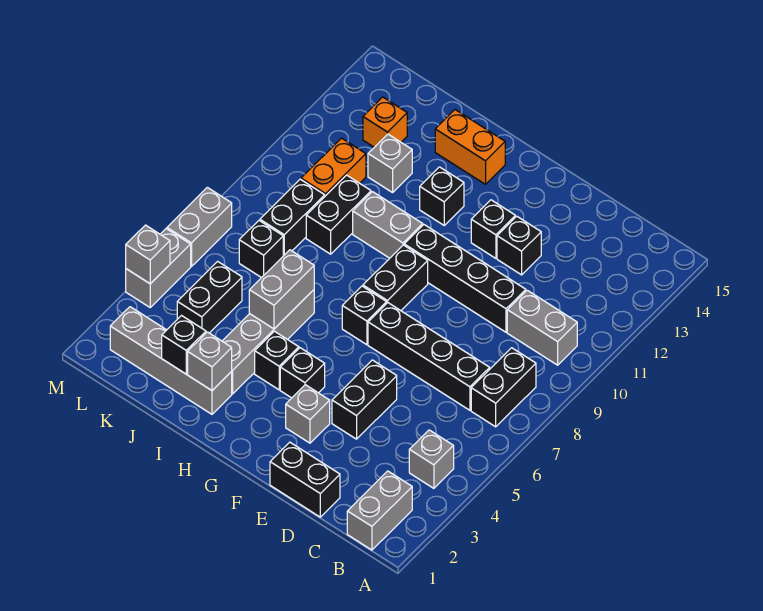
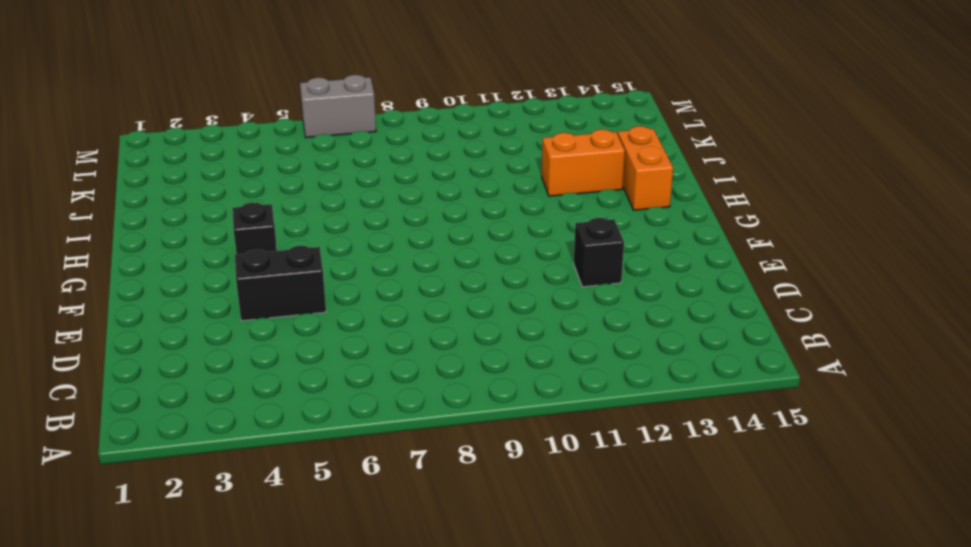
orange 1x2 brick [542,129,625,196] -> orange 1x2 brick moved to [301,138,366,196]
none -> grey 1x2 brick [347,471,412,550]
none -> grey 1x1 brick [409,430,454,488]
none -> black 1x2 brick [471,348,536,427]
none -> grey 1x2 brick [507,290,577,365]

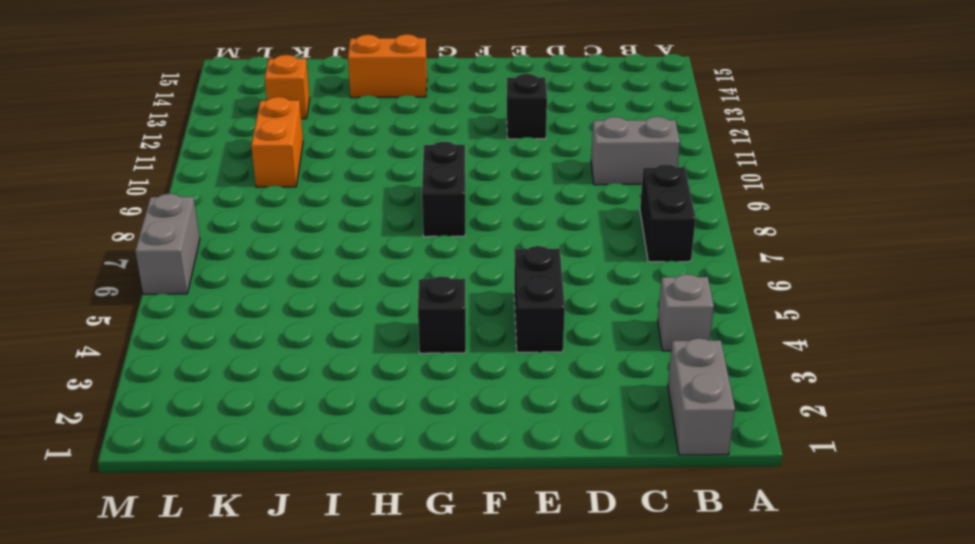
none -> black 1x4 brick [368,303,490,410]
none -> black 1x2 brick [270,442,340,517]
none -> black 1x4 brick [404,225,526,332]
none -> grey 1x1 brick [286,385,330,443]

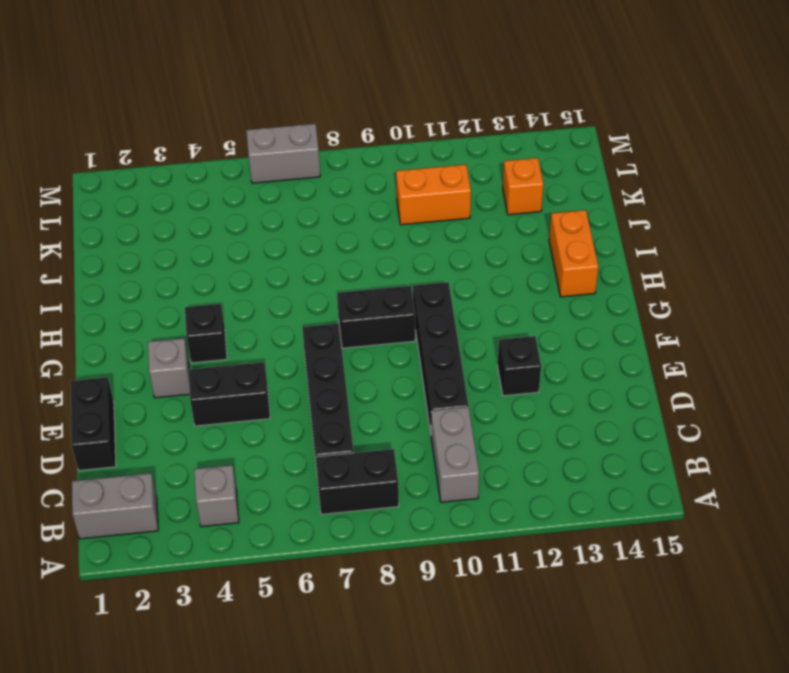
none -> black 1x1 brick [471,200,515,258]
none -> black 1x1 brick [342,286,387,345]
none -> black 1x1 brick [255,331,299,390]
none -> grey 1x2 brick [353,192,423,258]

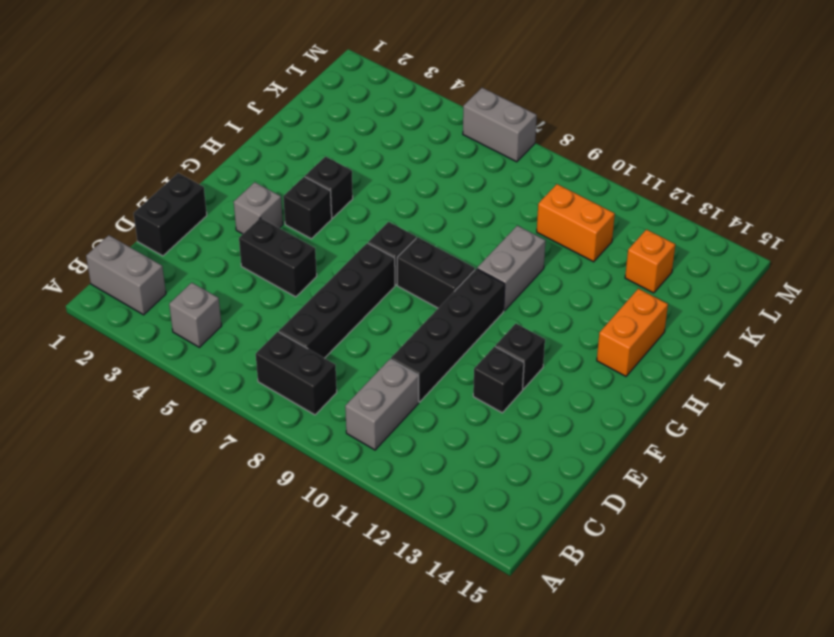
none -> black 1x1 brick [420,167,464,225]
none -> grey 1x4 brick [110,307,232,414]
none -> grey 1x4 brick [222,290,314,394]
none -> black 1x2 brick [306,175,371,254]

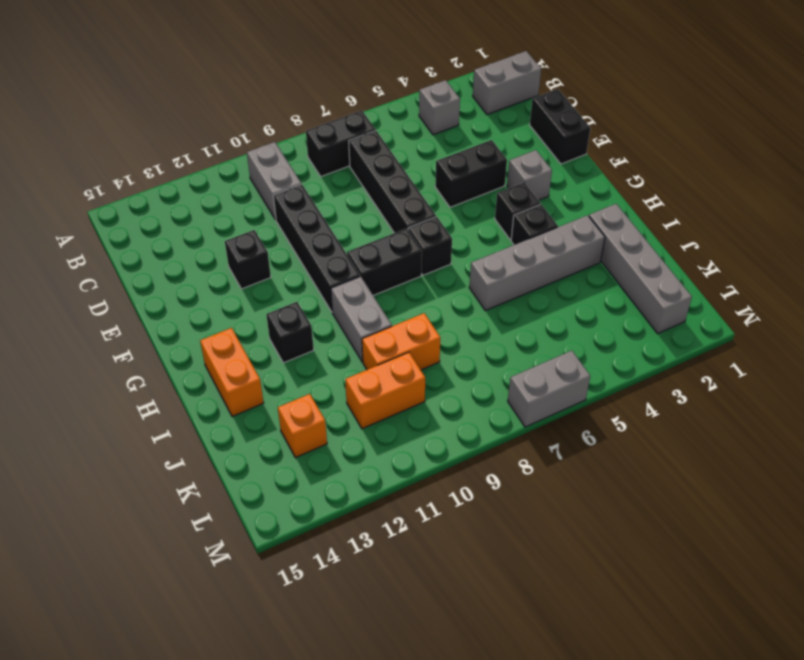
orange 1x2 brick [362,313,440,370] -> black 1x2 brick [306,175,371,254]
none -> black 1x1 brick [471,200,515,258]
none -> grey 1x1 brick [368,134,412,193]
none -> black 1x2 brick [177,261,242,333]
none -> black 1x1 brick [239,221,283,278]

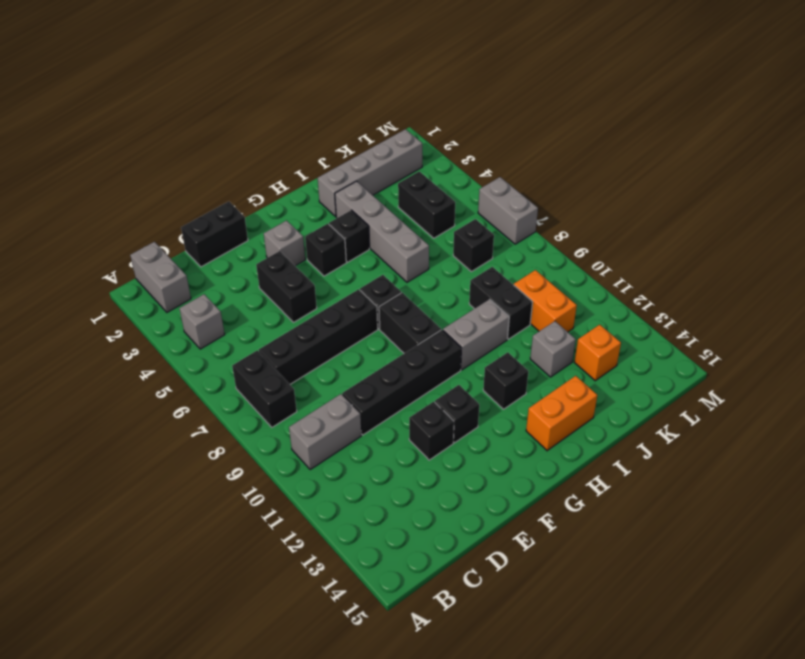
none -> black 1x2 brick [260,179,325,256]
none -> grey 1x2 brick [126,229,191,307]
none -> grey 1x1 brick [188,332,232,390]
none -> grey 1x2 brick [249,250,314,329]

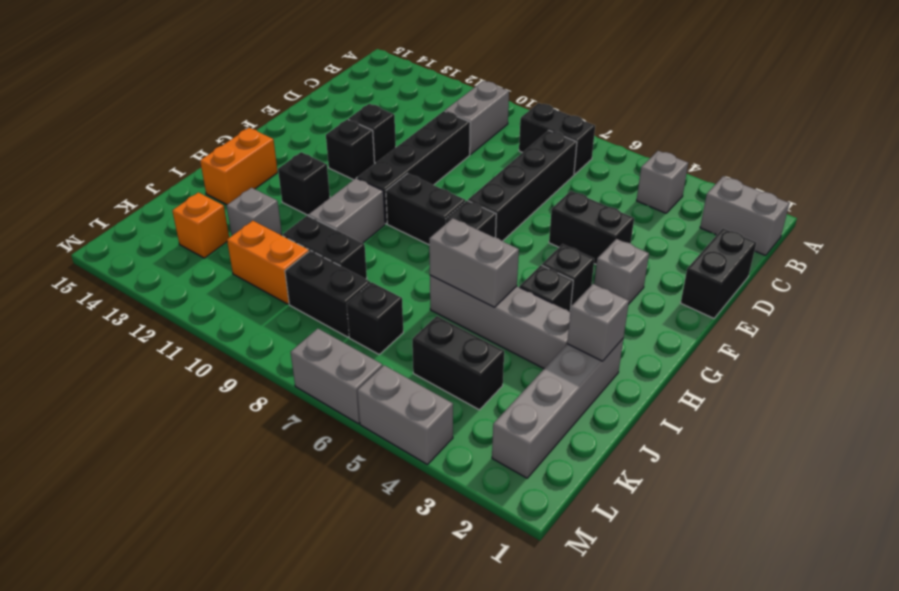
none -> black 1x1 brick [162,316,206,374]
none -> grey 1x1 brick [126,225,170,284]

